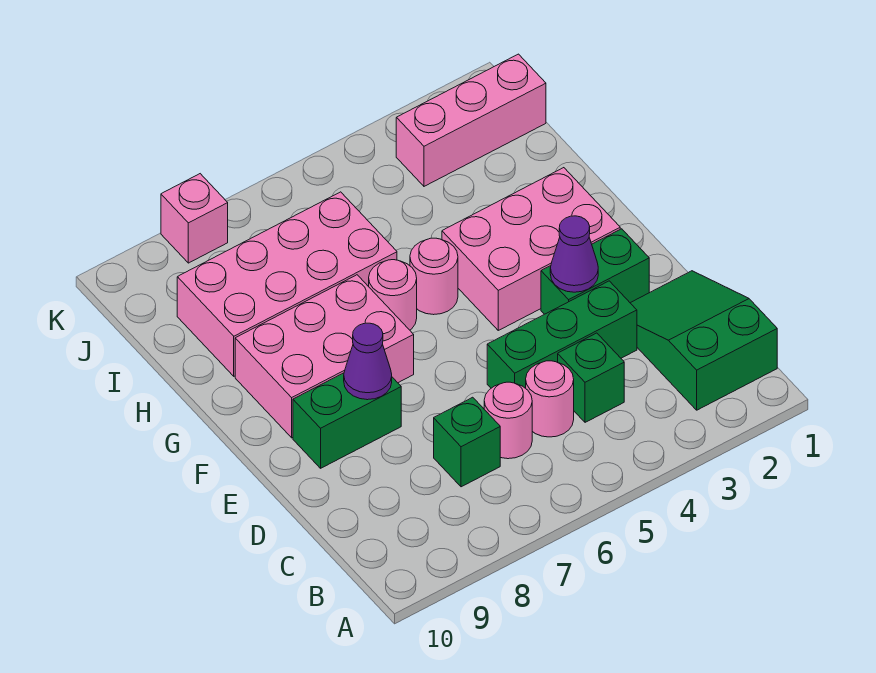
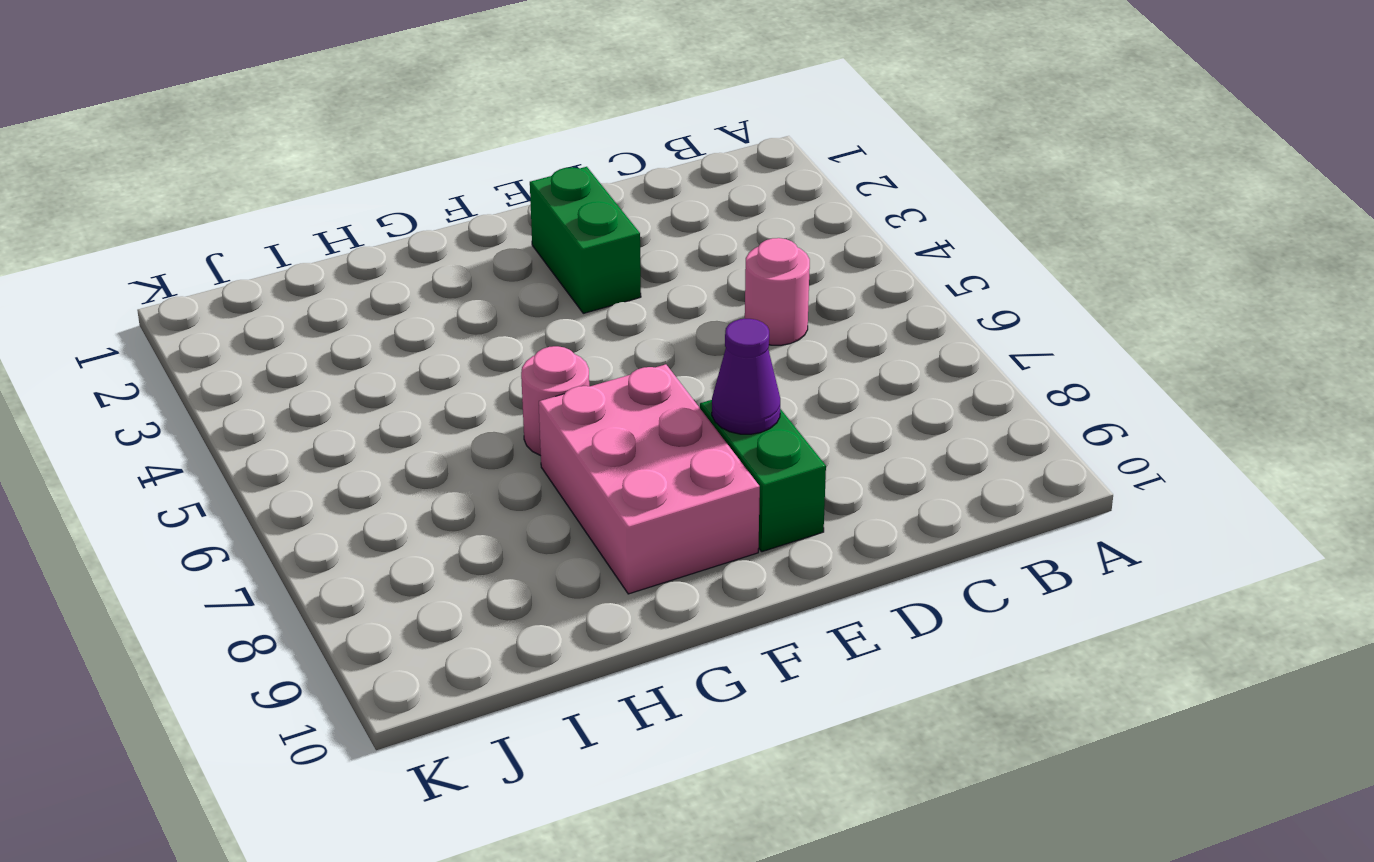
none -> green 2x3 slope [631,271,777,410]
none -> green 1x1 brick [558,333,624,422]
none -> pink 1x1 round brick [484,382,532,459]

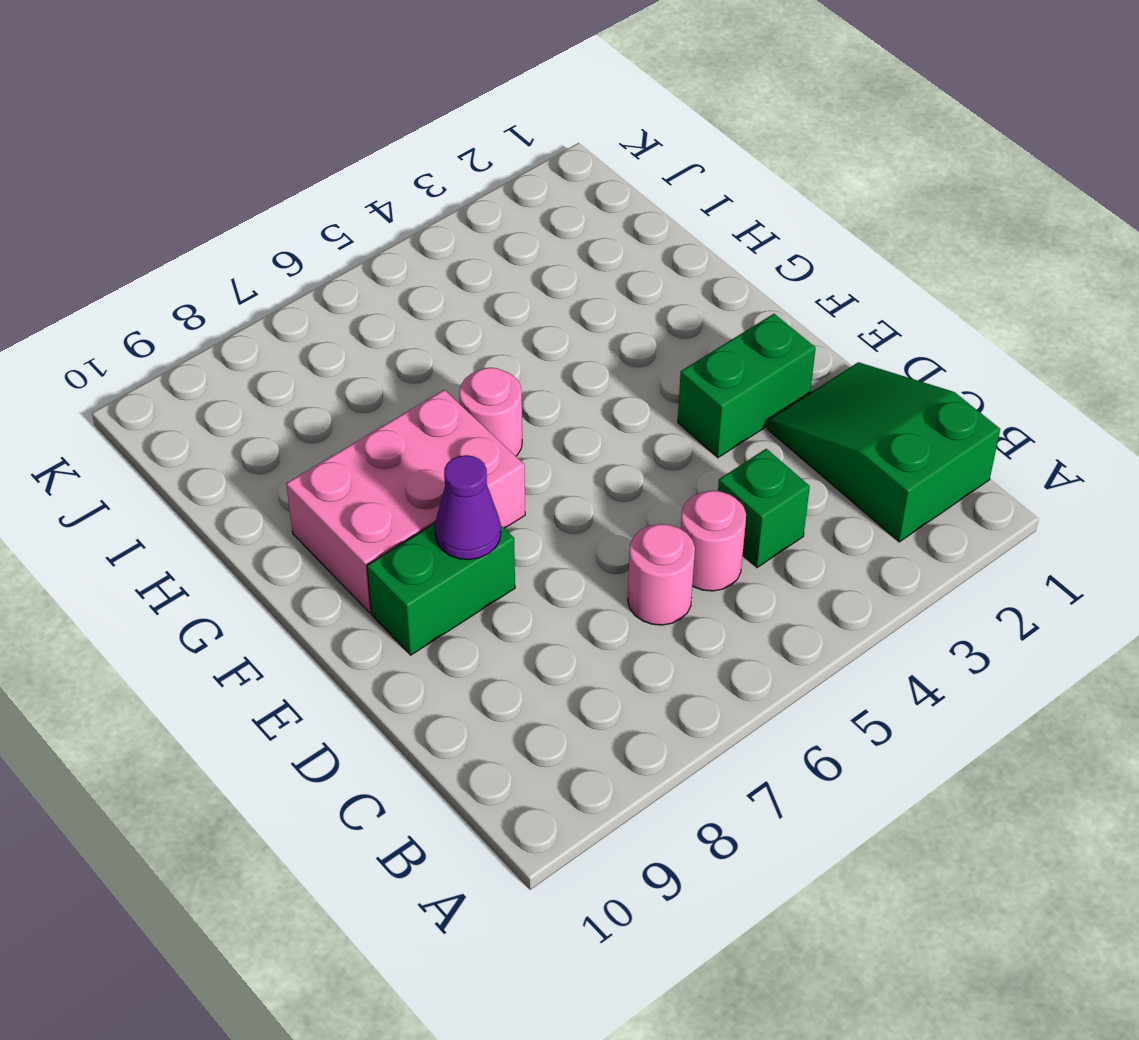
none -> green 1x1 brick [434,397,500,487]
none -> green 1x3 brick [487,281,637,388]
none -> pink 2x3 brick [442,168,620,330]

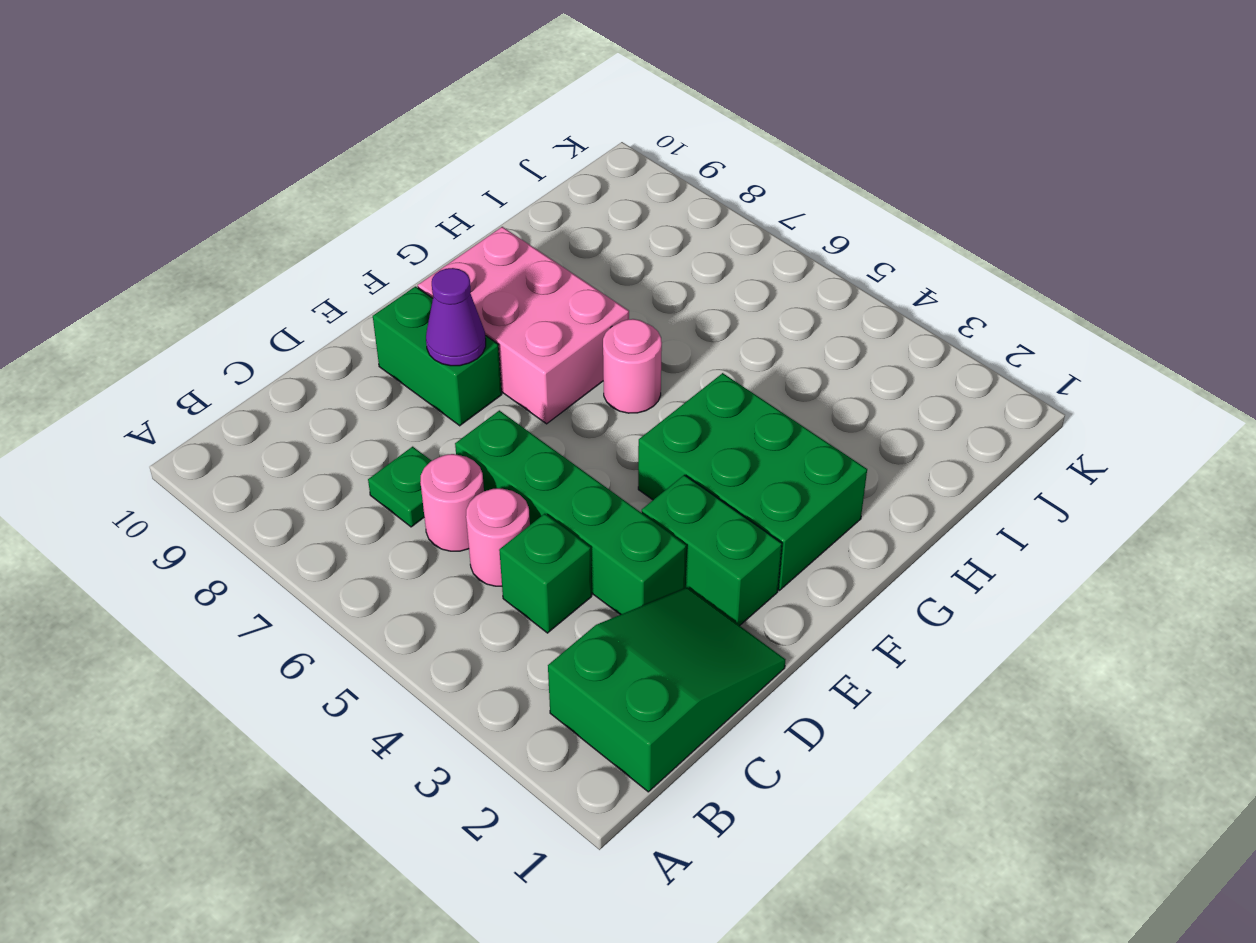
green 1x1 plate [368,447,431,527] -> green 1x1 brick [434,397,500,487]
green 1x4 brick [455,410,686,615] -> green 1x3 brick [487,281,637,388]
green 2x3 brick [638,373,867,590] -> pink 2x3 brick [442,168,620,330]
none -> pink 1x1 round brick [410,238,458,315]
none -> pink 2x4 brick [177,192,397,376]
none -> pink 1x3 brick [396,54,546,186]

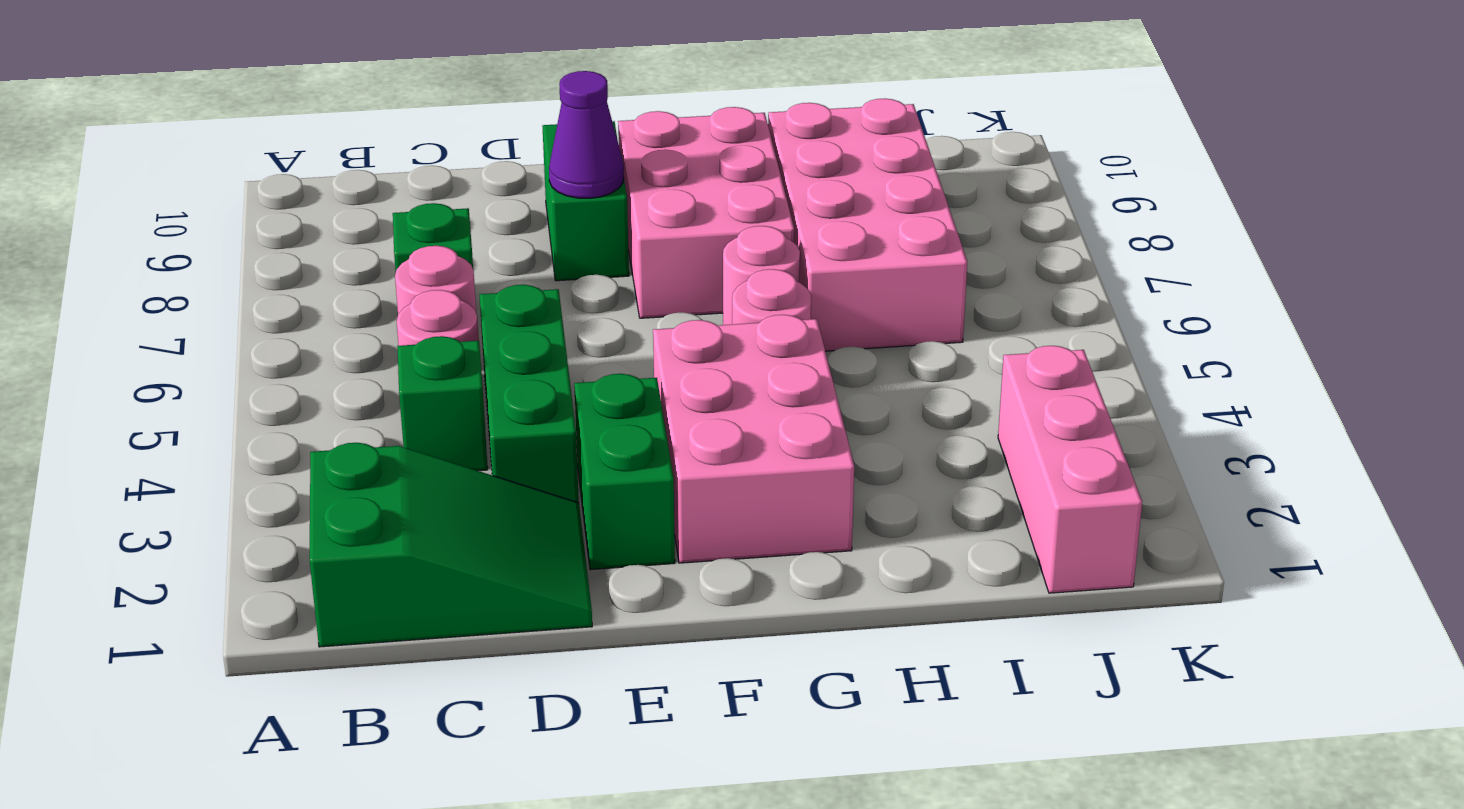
none -> pink 1x1 brick [161,174,228,263]
none -> purple 1x1 cone [550,216,598,292]

